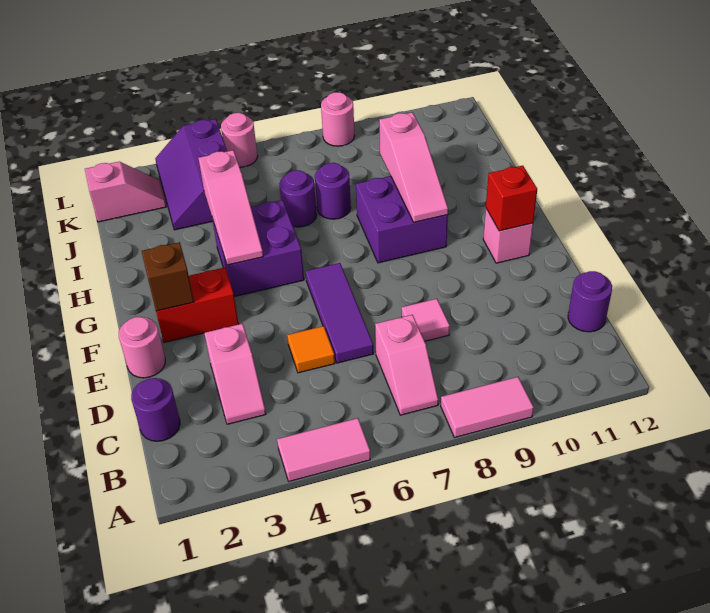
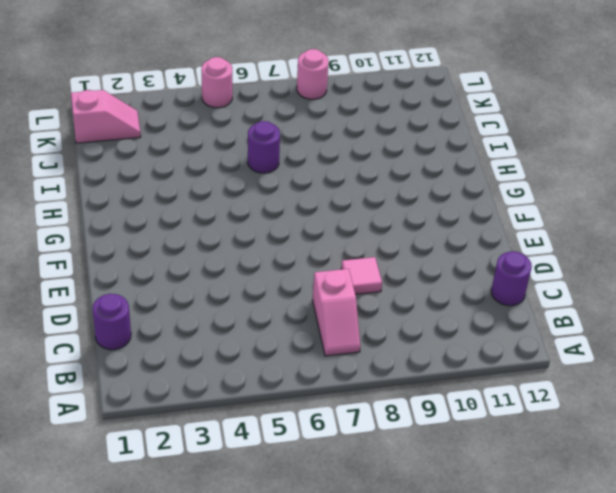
none -> pink 1x2 tile [277,418,370,481]
none -> pink 1x2 tile [441,377,534,438]
none -> pink 1x2 slope [204,324,266,424]

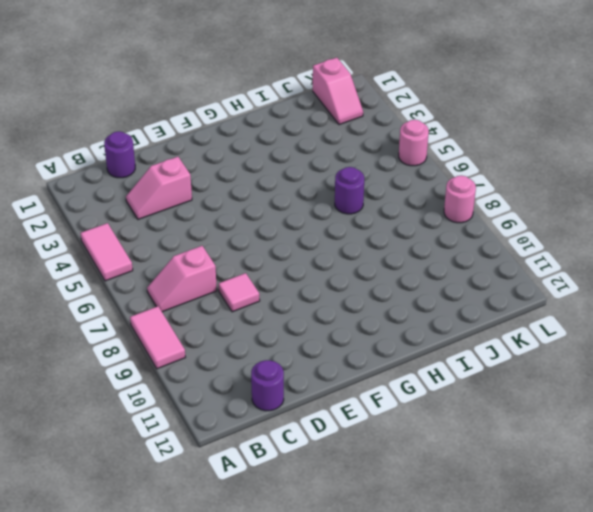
none -> orange 1x1 tile [287,326,335,373]
none -> purple 1x3 tile [305,263,373,363]
none -> pink 1x1 round brick [119,317,165,378]

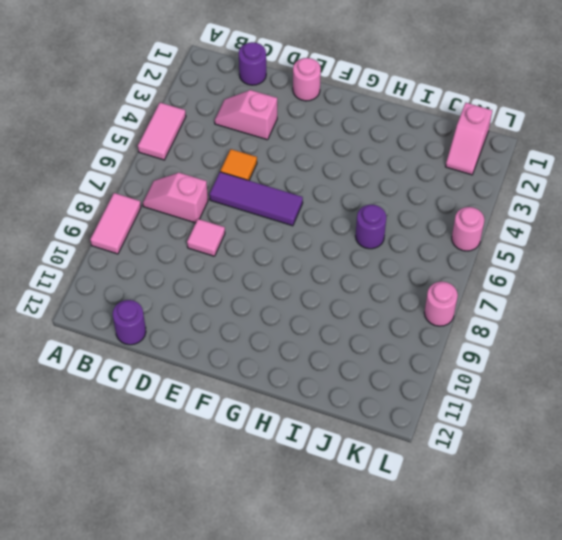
none -> red 1x2 brick [156,267,239,343]
none -> pink 1x1 brick [483,209,533,263]
none -> purple 2x2 brick [212,200,304,297]

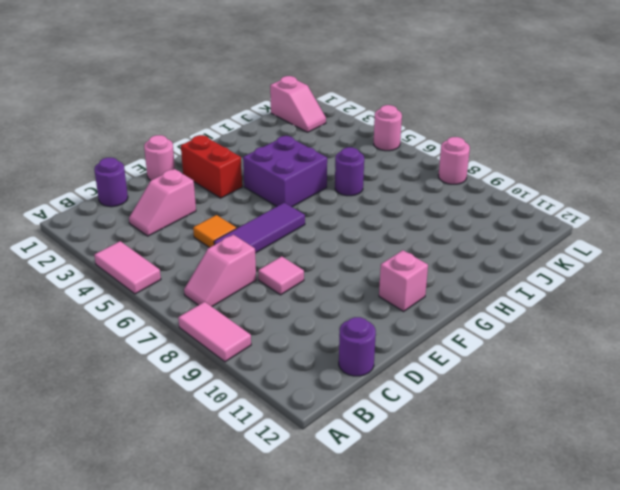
none -> purple 2x2 brick [356,176,448,263]
none -> purple 1x1 round brick [315,163,351,219]
none -> purple 2x3 slope [155,119,227,230]

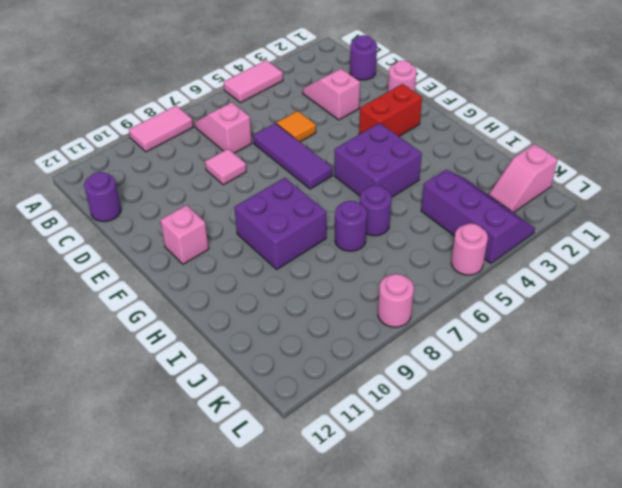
none -> brown 1x1 brick [142,242,194,311]
none -> red 1x1 brick [486,166,537,231]
none -> pink 1x3 slope [199,150,263,265]

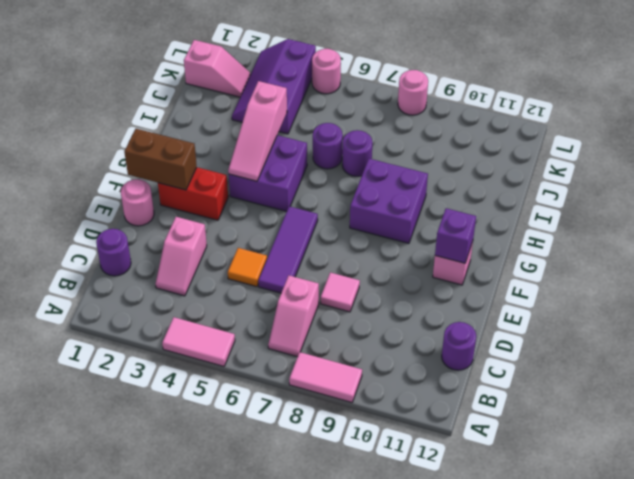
brown 1x2 brick [124,129,197,190] -> brown 1x1 brick [142,242,194,311]
purple 1x1 brick [435,208,476,263] -> red 1x1 brick [486,166,537,231]
none -> pink 1x3 slope [379,112,448,222]

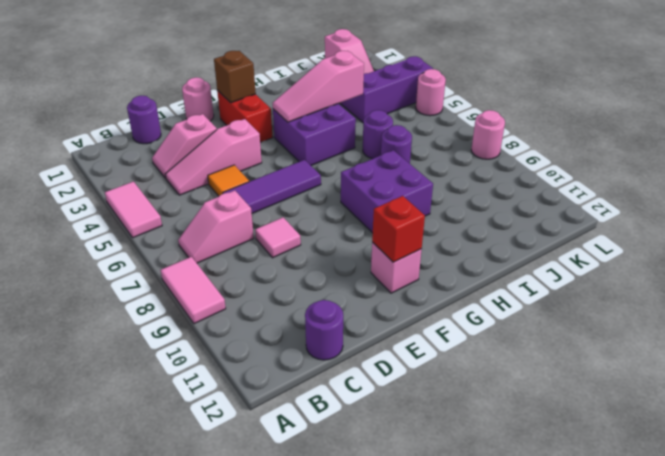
pink 1x3 slope [165,119,262,195] -> pink 1x3 slope moved to [379,112,448,222]

